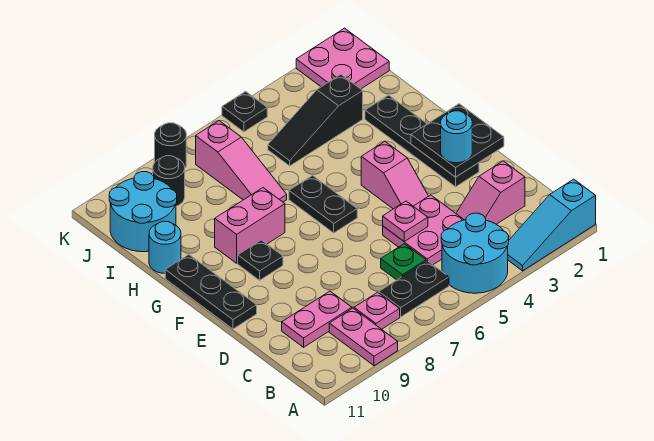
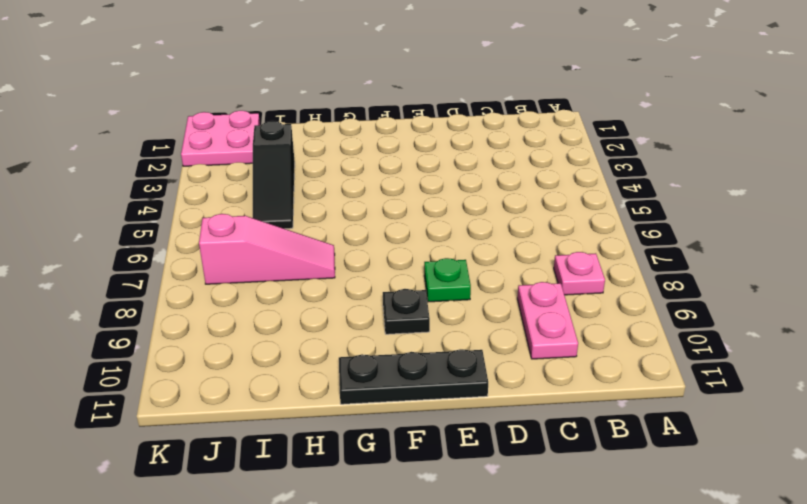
green 1x1 plate [424,258,471,302] -> green 1x1 plate moved to [381,244,426,280]
none -> cyan 1x3 slope [507,179,596,271]
none -> cyan 2x2 round brick [441,213,509,293]
none -> pink 1x2 plate [329,308,398,366]

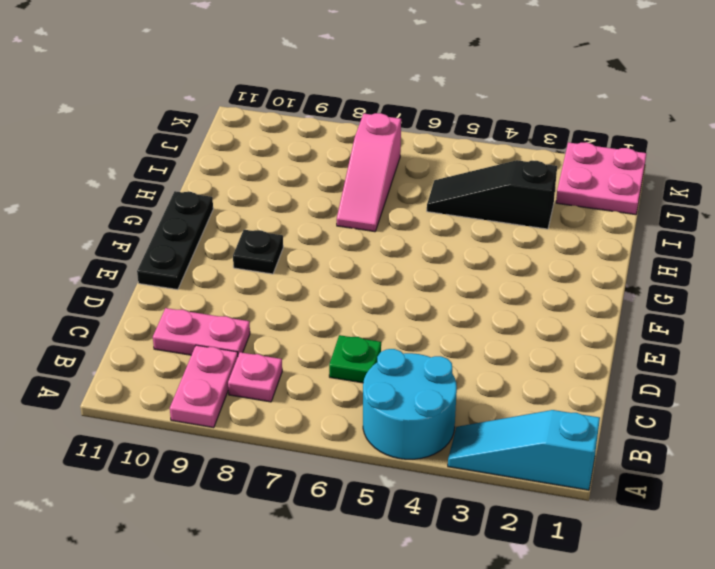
none -> black 1x2 plate [379,261,449,317]
none -> pink 1x2 slope [456,161,525,224]
none -> pink 2x2 plate [383,195,464,265]

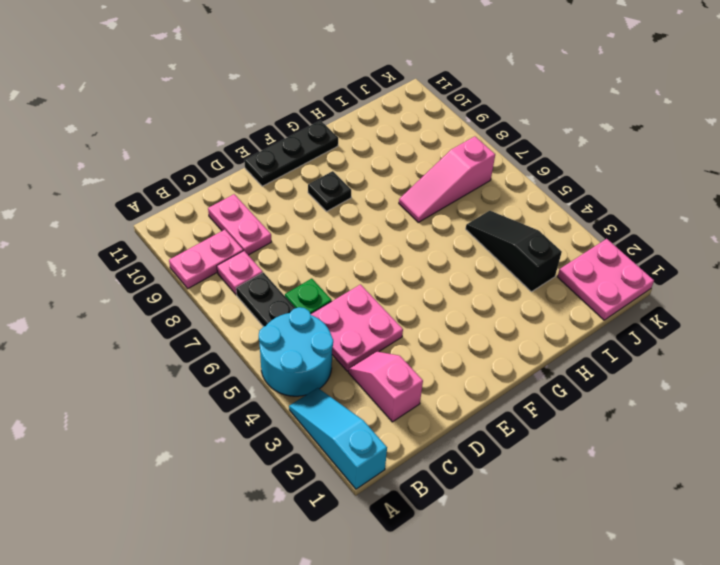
none -> black 1x4 plate [365,95,479,187]
none -> pink 1x2 slope [361,141,428,209]
none -> black 1x2 plate [289,176,357,233]

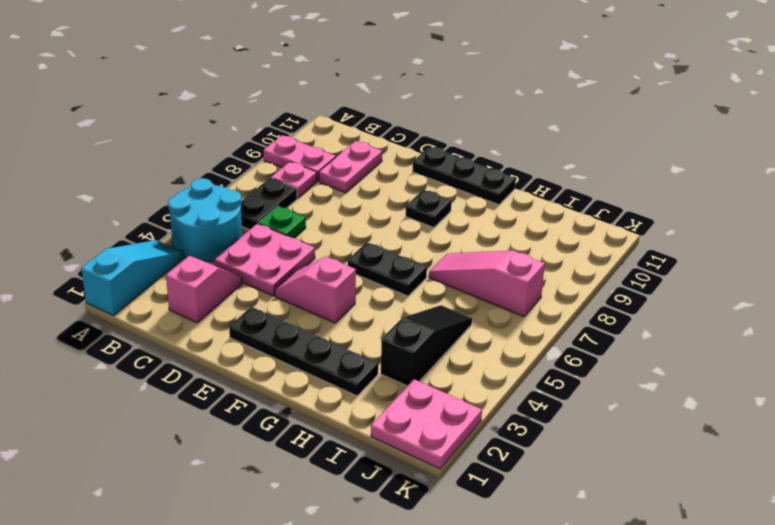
none -> pink 1x2 brick [215,188,285,263]
none -> cyan 1x1 round brick [149,221,181,273]
none -> cyan 2x2 round brick [109,172,177,252]

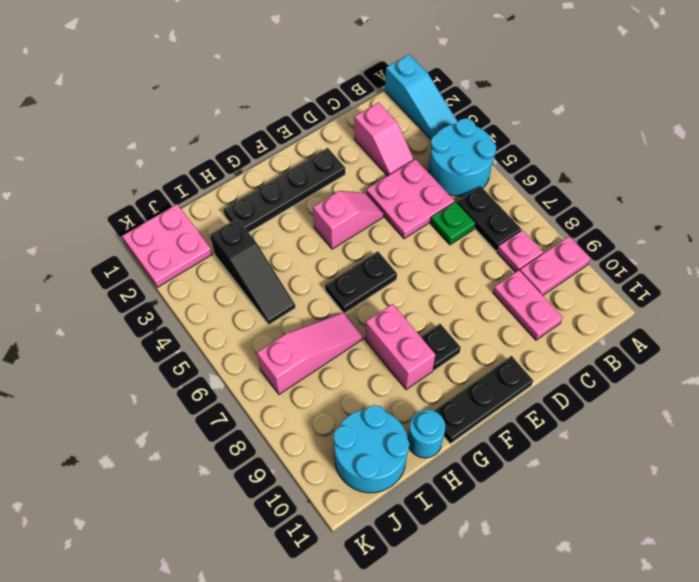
none -> black 1x1 round brick [153,156,185,206]
none -> black 1x1 plate [222,91,267,132]
none -> black 1x1 round brick [155,123,186,167]

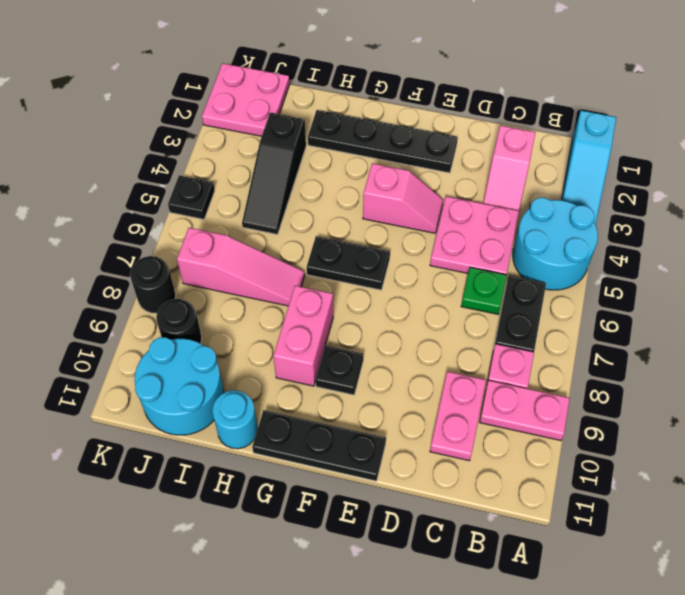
none -> pink 1x1 plate [383,201,428,241]
none -> black 2x2 plate [411,104,504,177]
none -> cyan 1x1 round brick [441,111,472,163]

